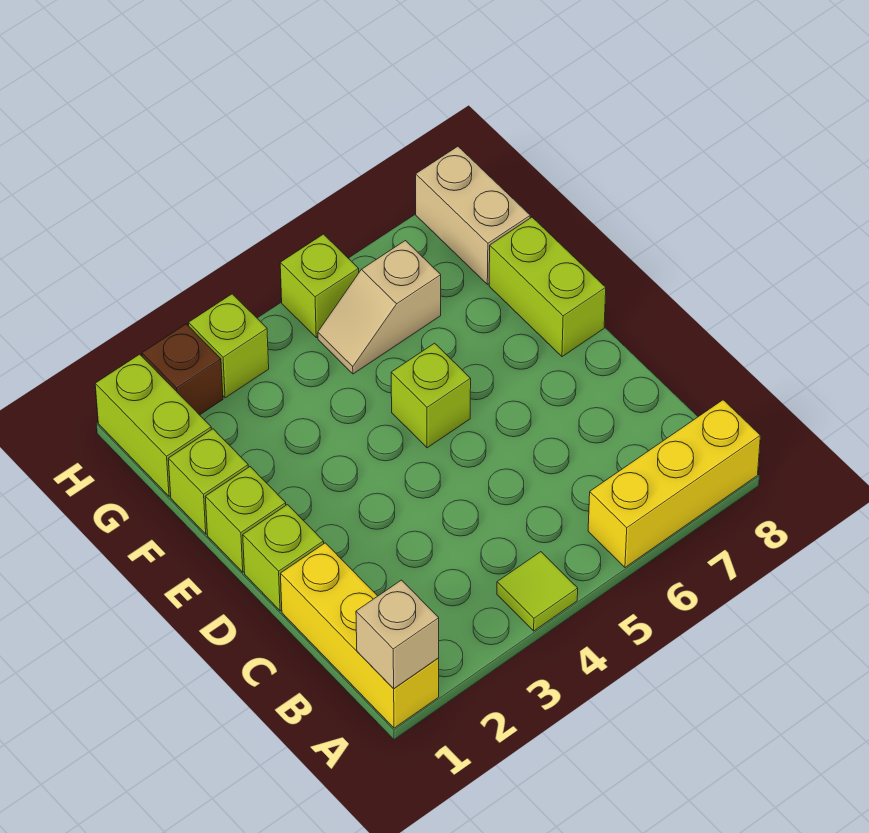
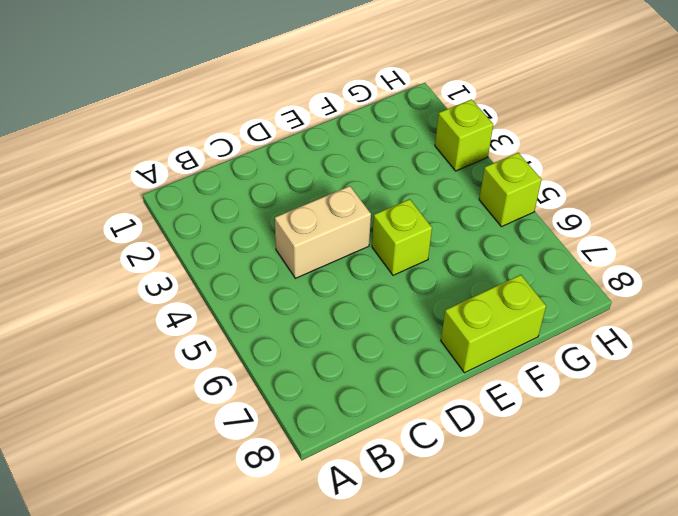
tan 1x2 brick [275,186,371,278] -> tan 1x2 brick moved to [416,146,530,284]
none -> yellow 1x3 brick [280,543,439,728]
none -> lime 1x1 tile [497,552,578,631]
none -> yellow 1x3 brick [588,400,760,567]

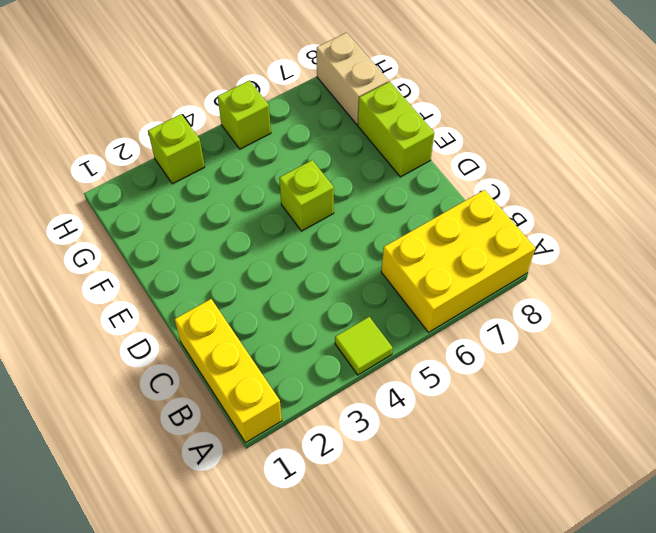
yellow 2x3 brick [381,190,535,332] -> yellow 1x3 brick [588,400,760,567]
none -> lime 1x1 brick [243,505,324,611]
none -> lime 1x1 brick [205,467,286,572]
none -> lime 1x1 brick [168,429,248,534]

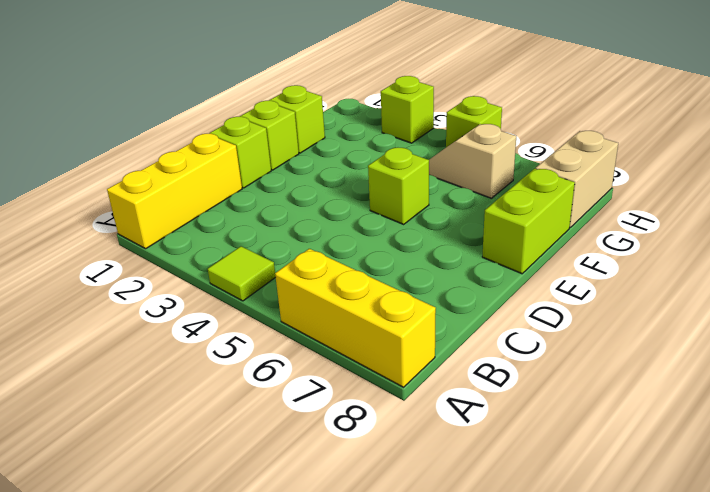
none -> lime 1x2 brick [95,354,211,496]
none -> brown 1x1 brick [142,324,223,415]
none -> tan 1x1 brick [356,580,439,689]

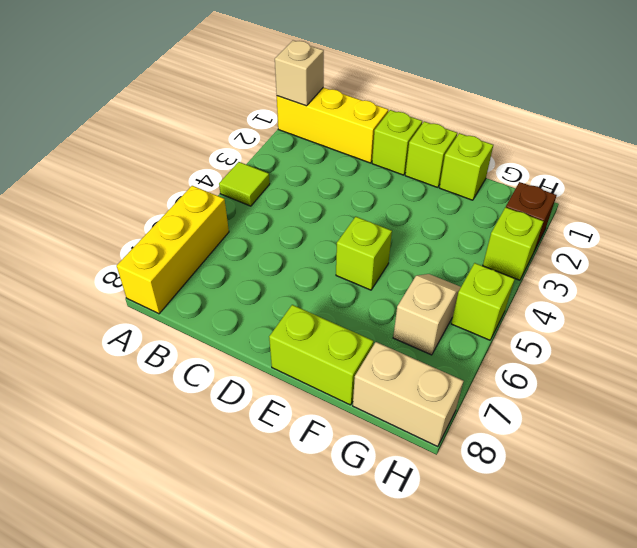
none -> lime 1x2 brick [95,354,211,496]

